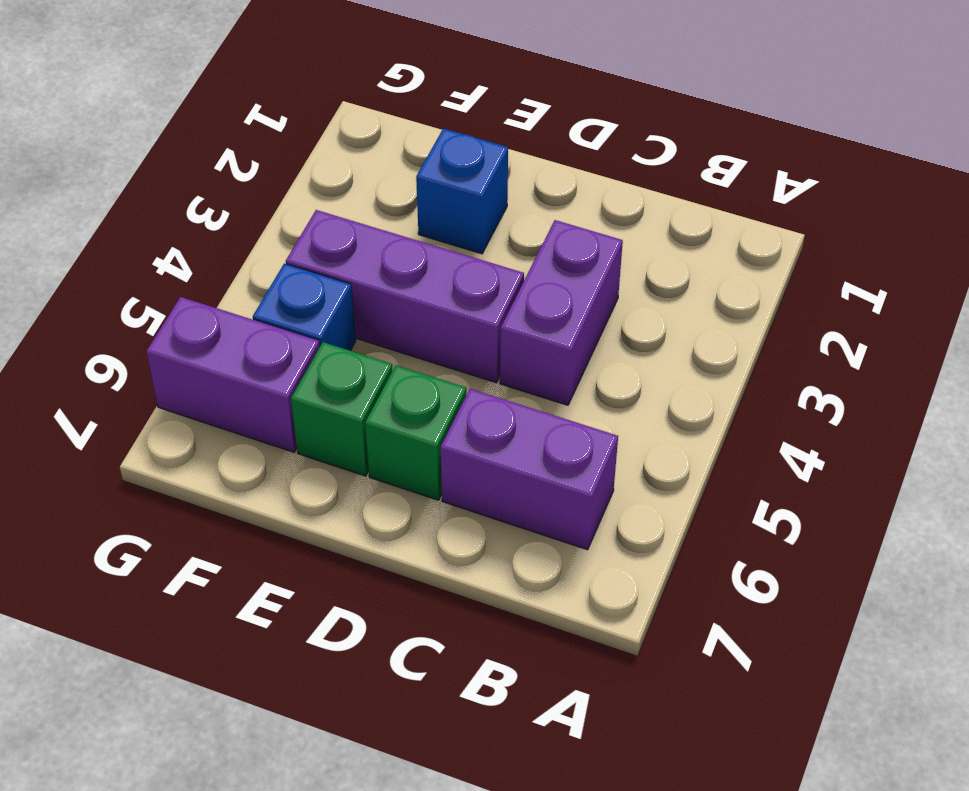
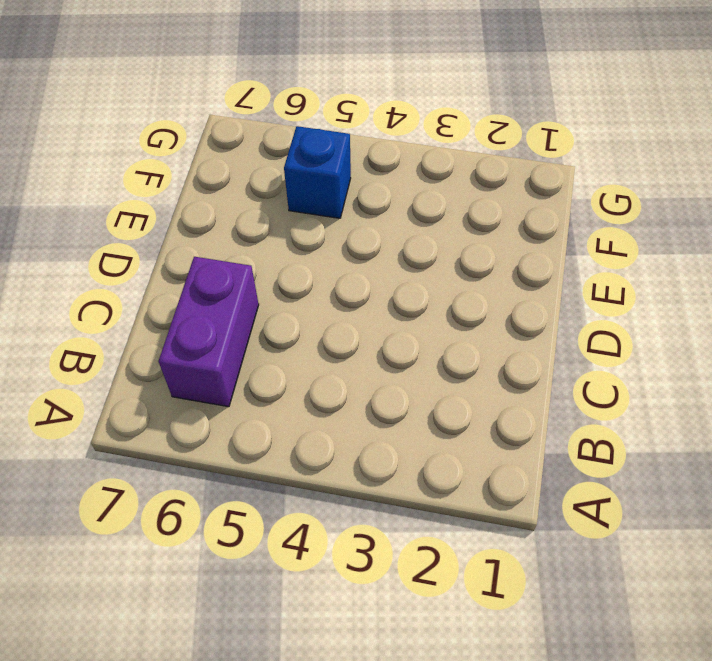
none -> purple 1x2 brick [500,220,623,405]
none -> purple 1x3 brick [286,210,524,383]

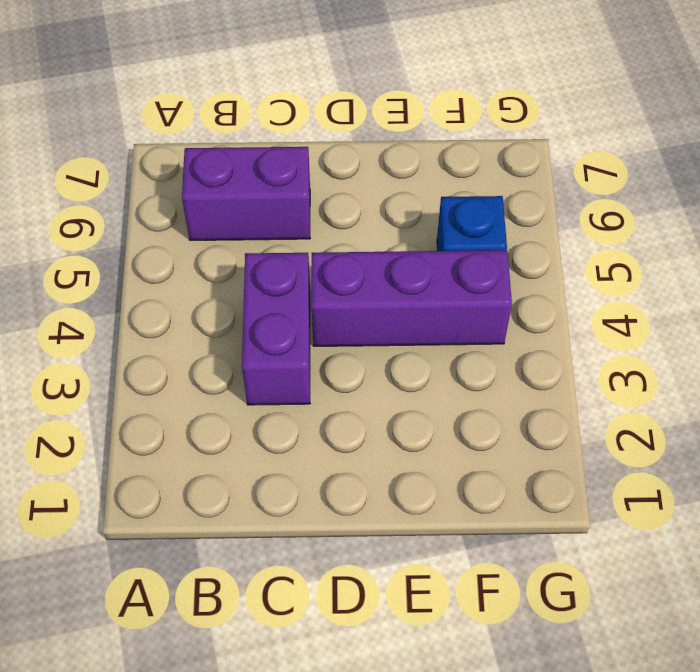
none -> green 1x1 brick [365,365,466,500]
none -> blue 1x1 brick [416,129,508,254]

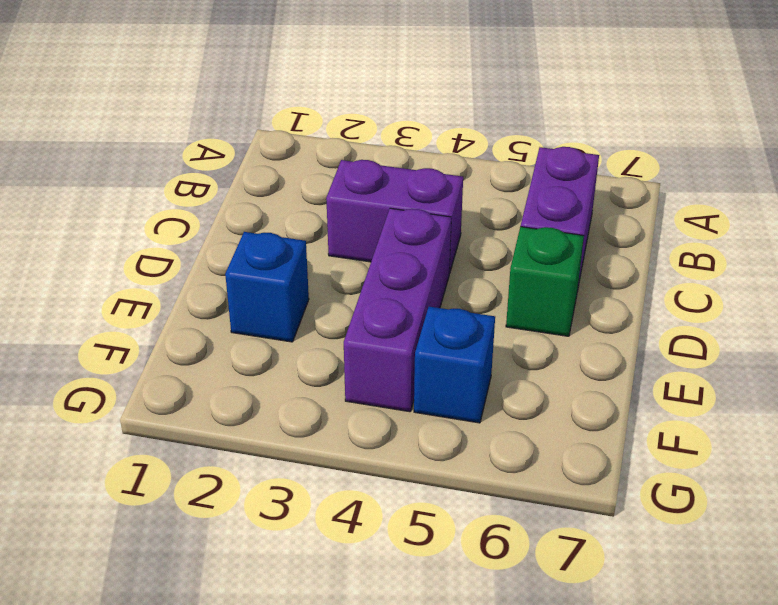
none -> green 1x1 brick [291,342,392,476]
none -> purple 1x2 brick [146,297,320,452]

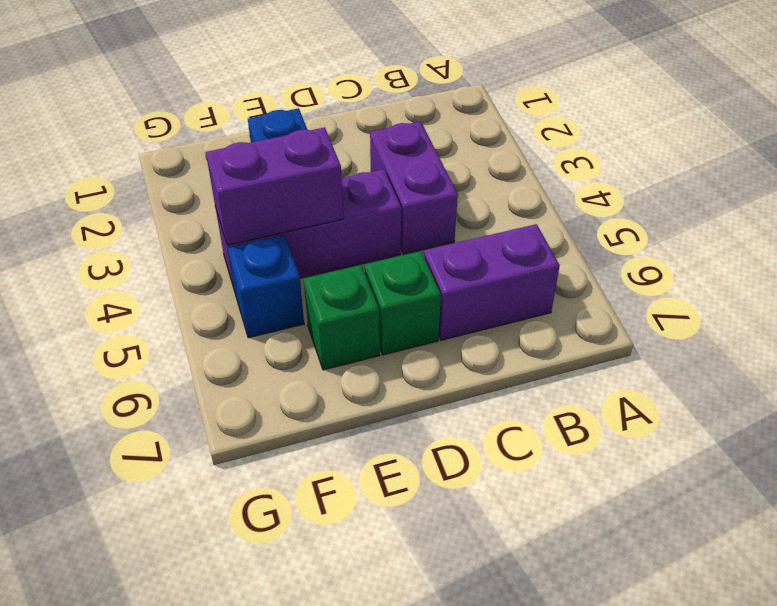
purple 1x2 brick [206,127,343,245] -> purple 1x2 brick moved to [146,297,320,452]

